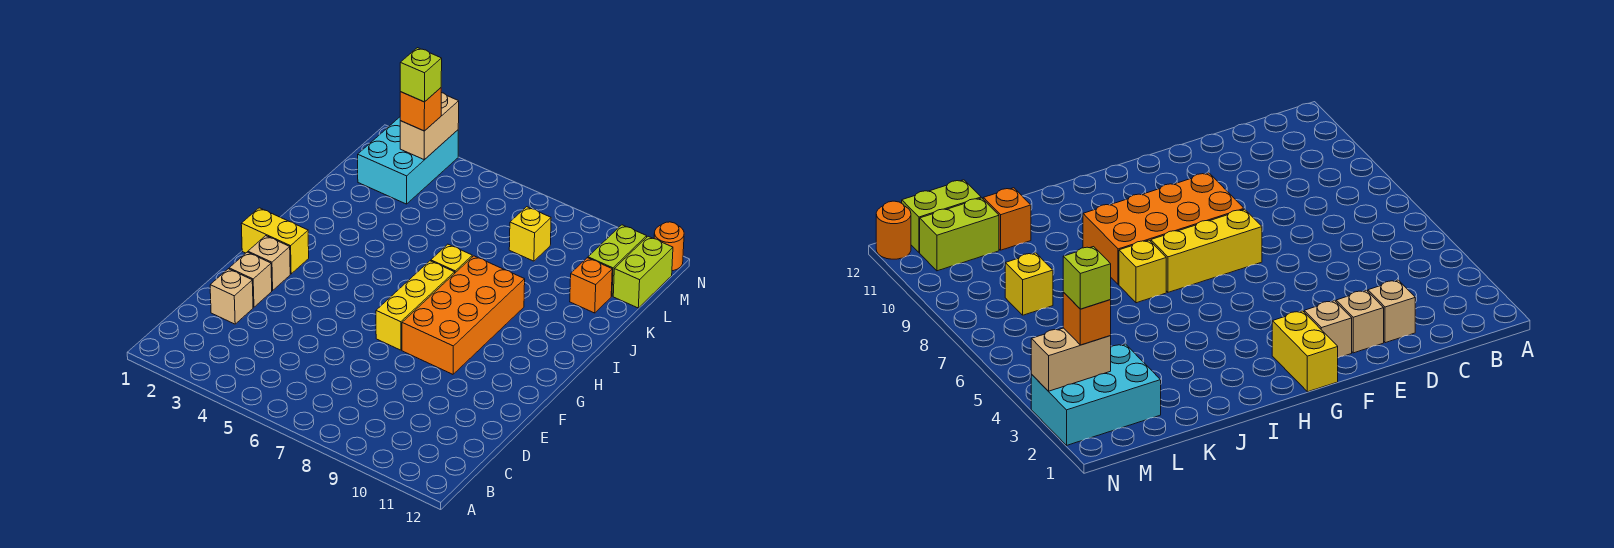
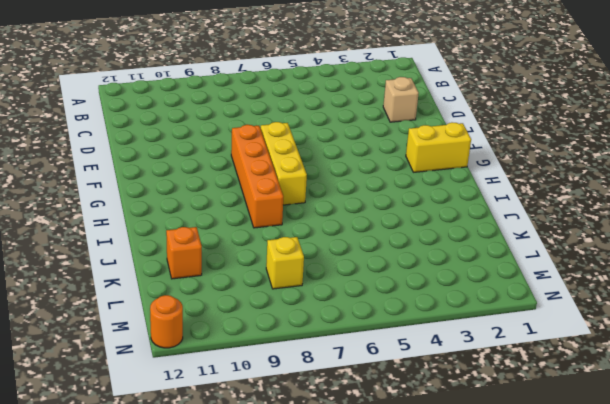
orange 1x4 brick [231,125,283,228] -> orange 2x4 brick [402,256,525,374]
none -> tan 1x1 brick [229,252,272,307]
none -> tan 1x1 brick [248,236,290,291]
none -> yellow 1x1 brick [431,244,472,273]

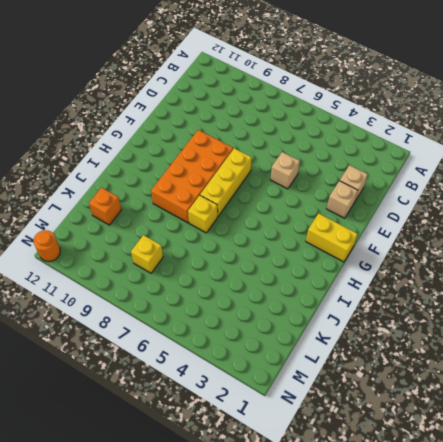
tan 1x1 brick [270,152,300,189] -> tan 1x1 brick moved to [248,236,290,291]
none -> cyan 2x3 brick [358,117,458,204]
none -> lime 1x2 brick [588,225,647,296]
none -> lime 1x2 brick [613,236,673,308]

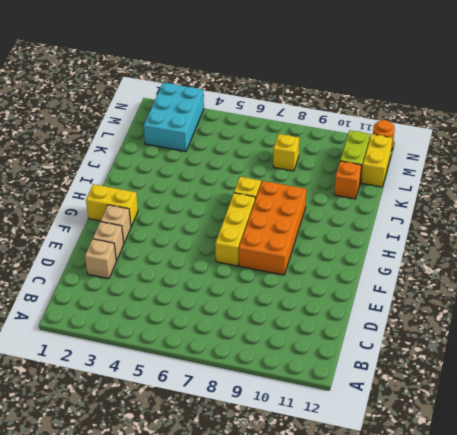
yellow 1x2 brick [361,134,392,187] -> lime 1x2 brick [613,236,673,308]
none -> tan 1x2 brick [400,93,459,160]
none -> orange 1x1 brick [400,88,441,131]
none -> lime 1x1 brick [400,48,442,102]

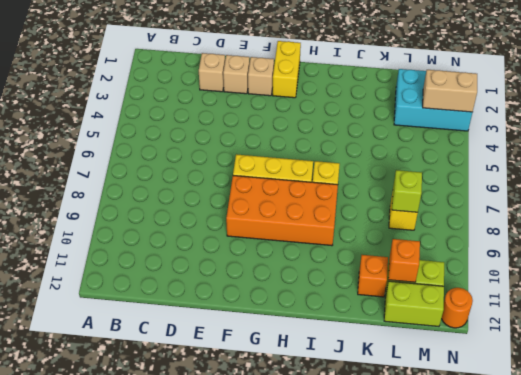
lime 1x1 brick [392,170,422,213] -> lime 1x1 brick moved to [400,48,442,102]
orange 1x1 brick [388,239,420,282] -> orange 1x1 brick moved to [400,88,441,131]

